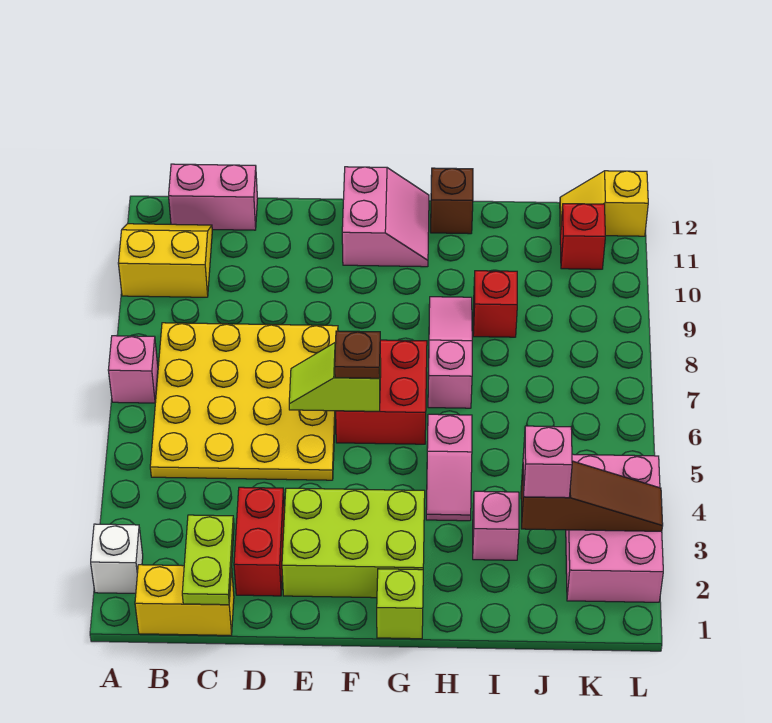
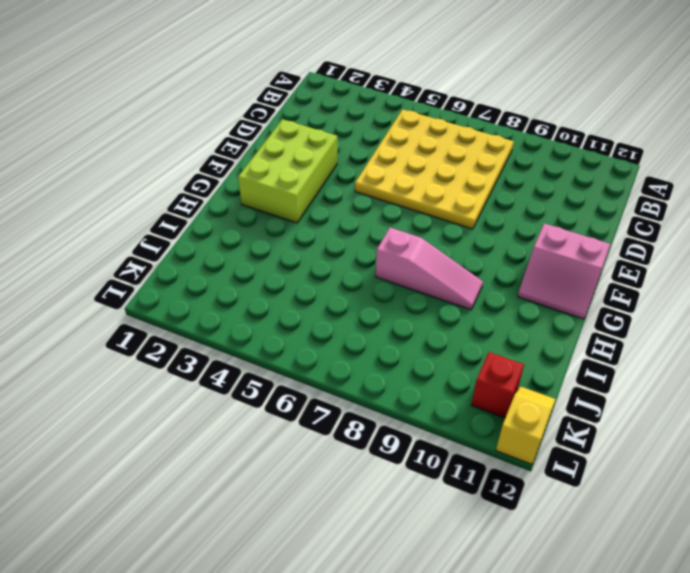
none -> white 1x1 brick [91,524,143,593]
none -> pink 1x1 brick [108,336,158,403]
none -> yellow 2x2 slope [118,224,212,297]

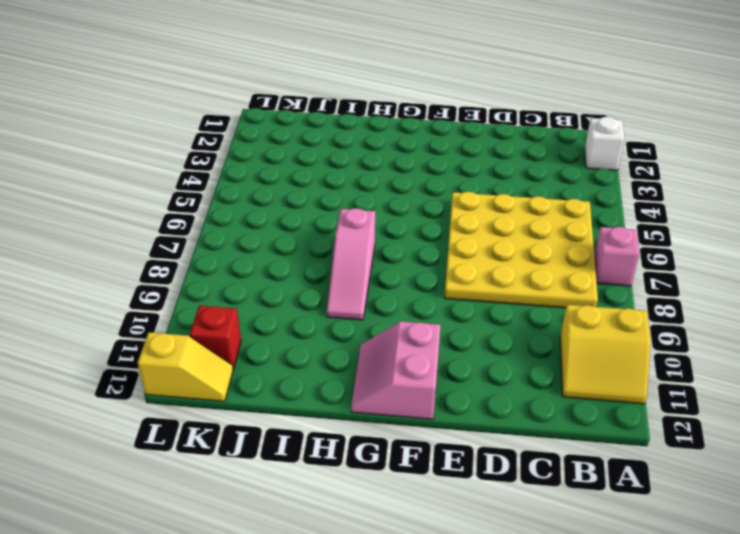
none -> yellow 1x2 brick [135,565,234,635]
none -> pink 1x2 brick [169,164,258,230]
none -> red 1x2 brick [234,487,285,596]

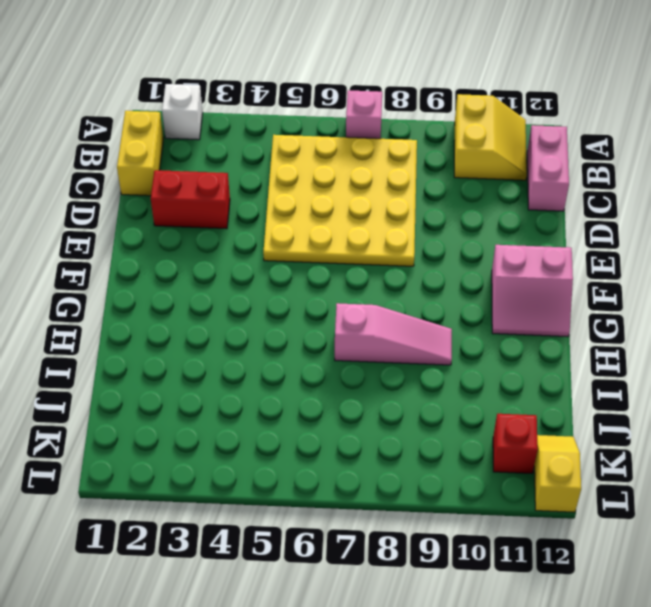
none -> lime 2x3 brick [282,488,425,598]
none -> red 2x2 brick [336,340,427,444]
none -> lime 1x1 brick [377,569,423,639]

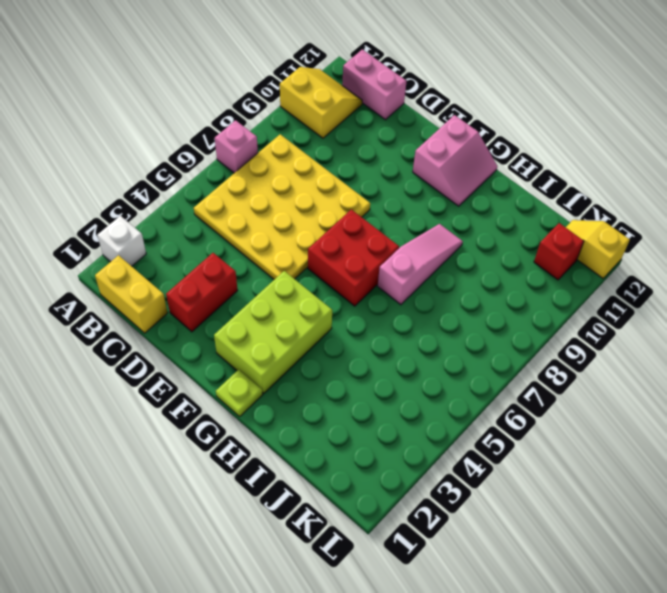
lime 2x3 brick [214,271,332,393] -> lime 2x3 brick turned to [282,488,425,598]
lime 1x1 plate [216,369,263,416] -> lime 1x1 brick [377,569,423,639]
none -> pink 1x2 slope [426,414,472,521]
none -> brown 1x1 brick [431,168,473,234]
none -> pink 1x1 brick [473,491,519,560]

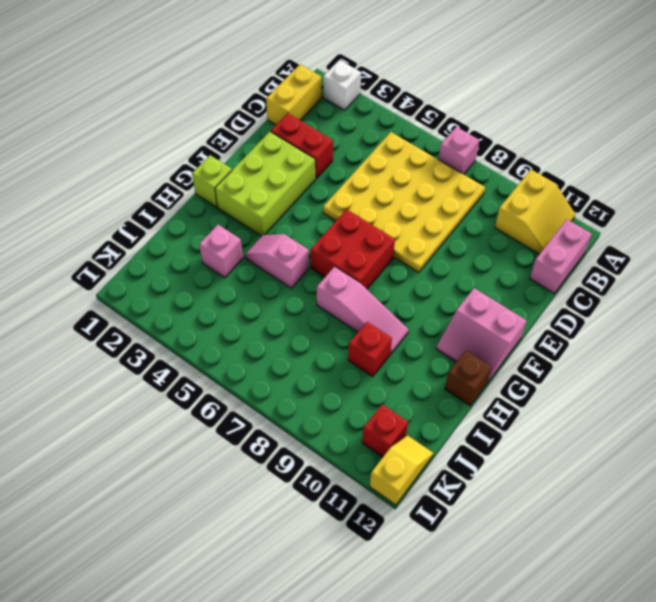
none -> pink 2x3 brick [566,454,663,602]
none -> lime 1x2 plate [182,515,234,605]
none -> lime 1x2 slope [289,342,381,411]

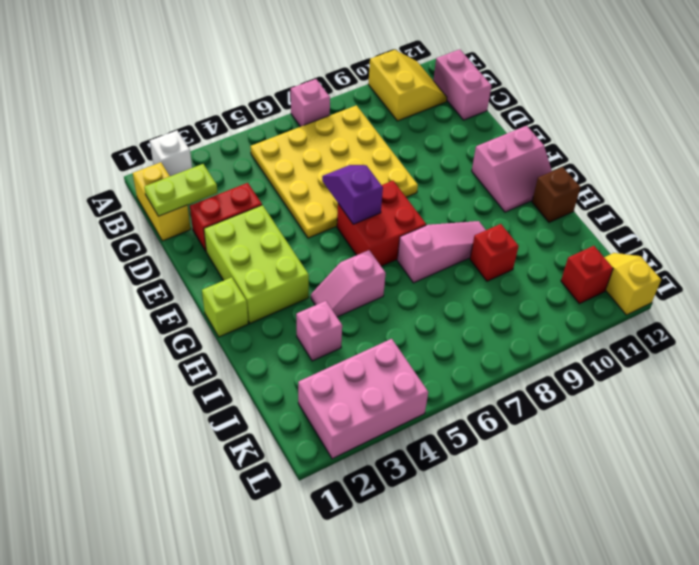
purple 1x2 slope [322,165,383,224] -> lime 1x2 slope [289,342,381,411]
none -> brown 1x3 slope [521,461,663,531]
none -> brown 1x1 plate [335,331,380,378]
none -> pink 1x1 brick [523,426,572,498]

